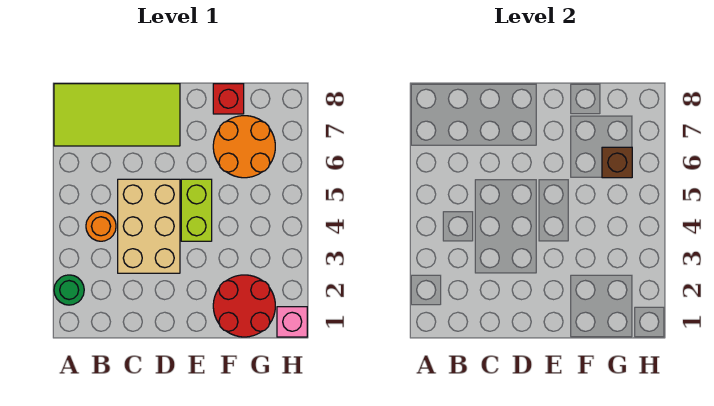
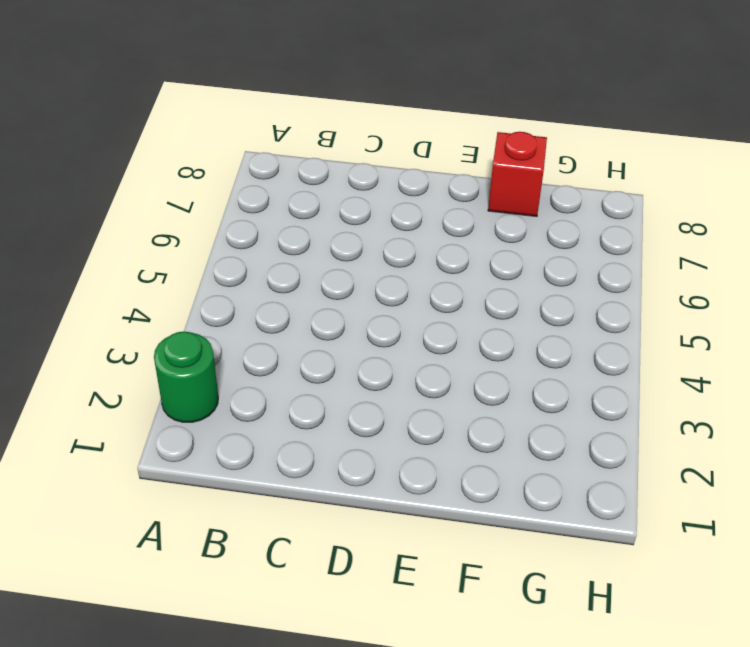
none -> lime 2x4 tile [54,84,180,146]
none -> orange 1x1 round brick [86,211,116,241]

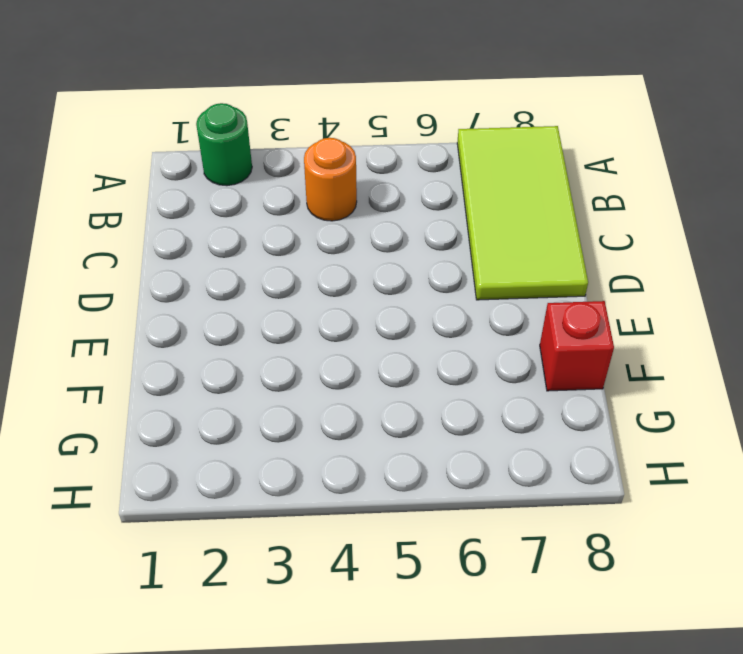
none -> tan 2x3 brick [118,179,180,273]
none -> lime 1x2 brick [181,179,212,241]

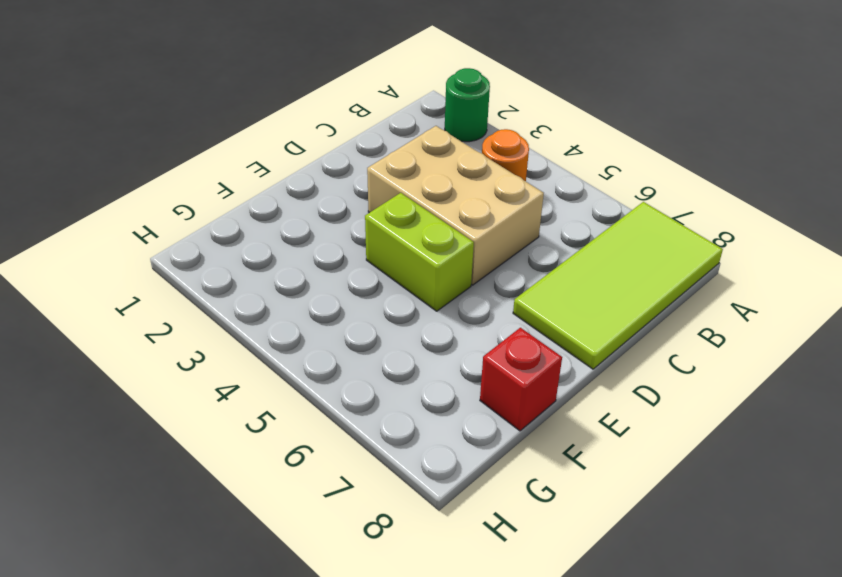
none -> red 2x2 round brick [213,275,275,337]
none -> orange 2x2 round brick [213,116,275,178]

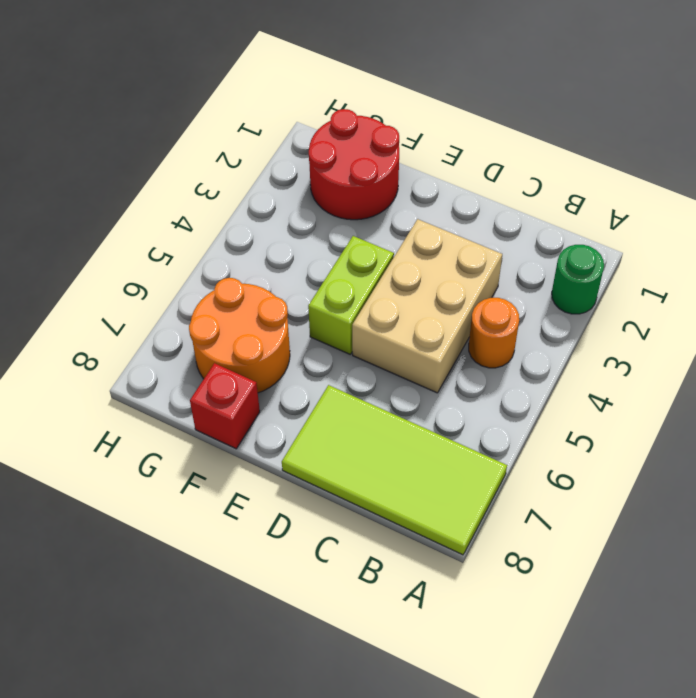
none -> pink 1x1 brick [277,307,307,337]
none -> brown 1x1 brick [602,147,632,178]

